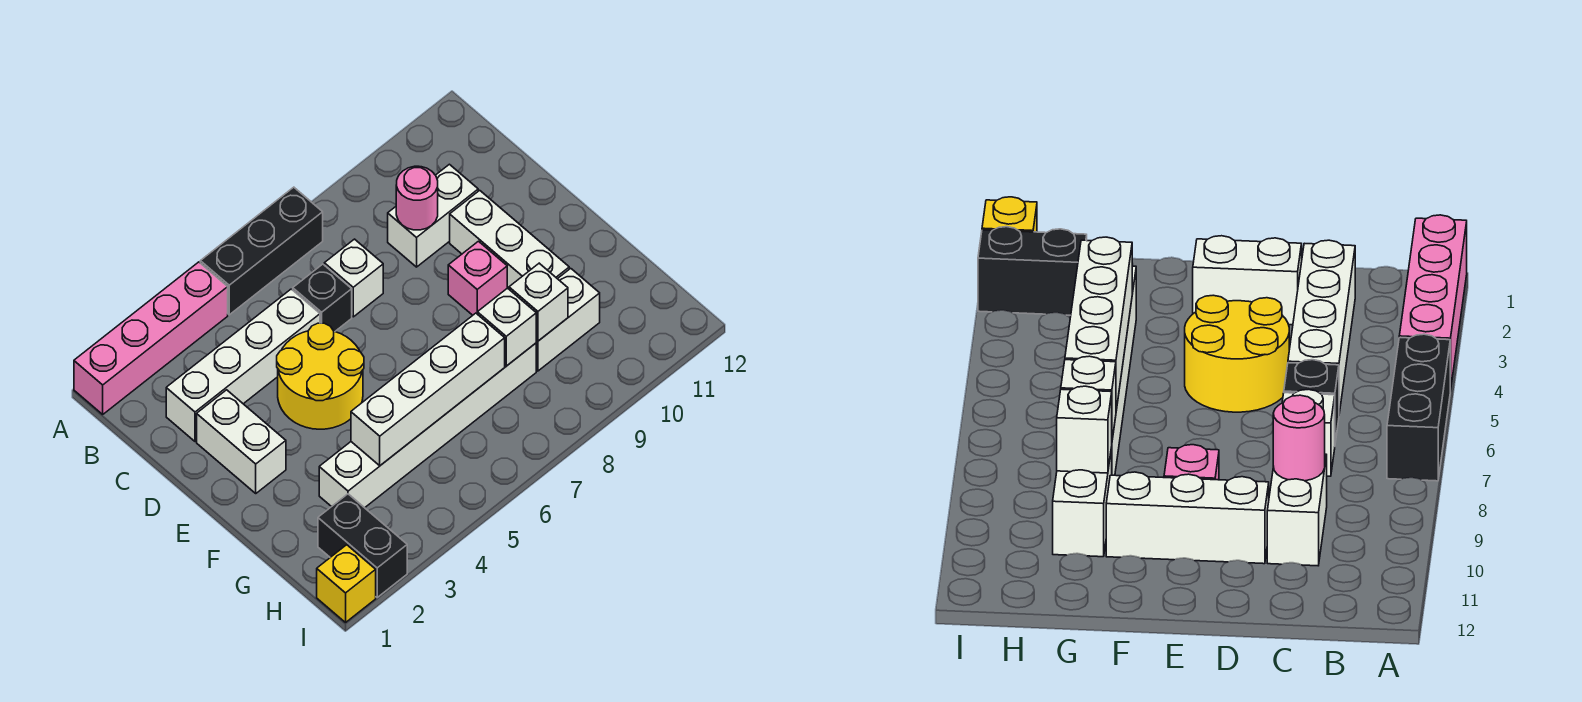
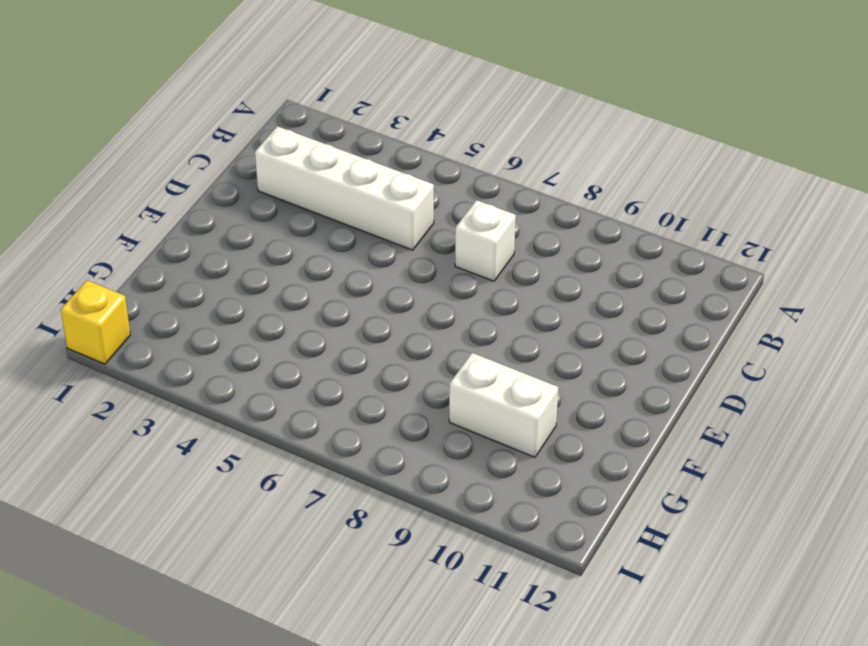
none -> pink 1x4 brick [74,262,228,414]
none -> black 1x3 brick [200,187,323,315]
none -> black 1x1 brick [293,264,352,331]

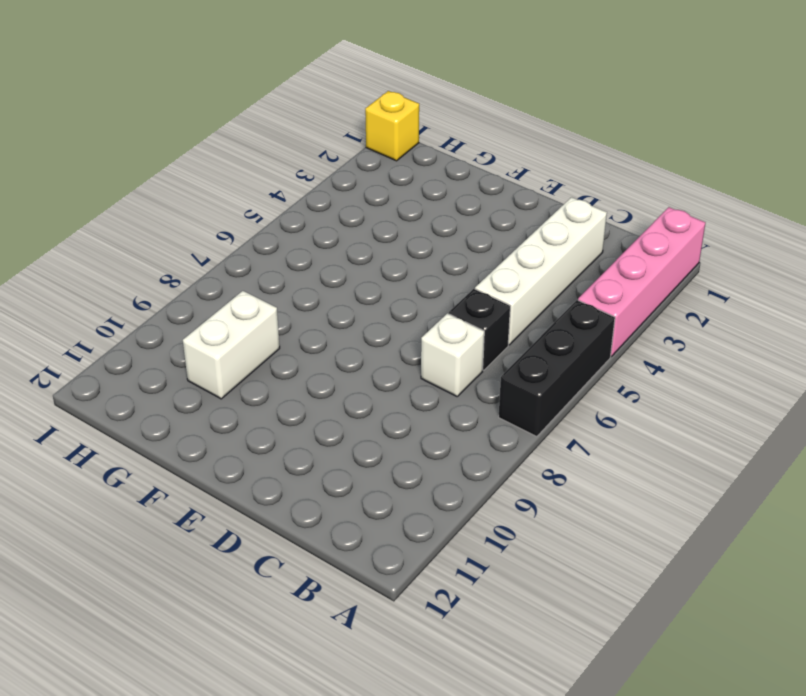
none -> white 1x2 brick [388,164,478,267]
none -> white 1x2 brick [197,390,286,493]
none -> yellow 2x2 round brick [277,323,364,429]

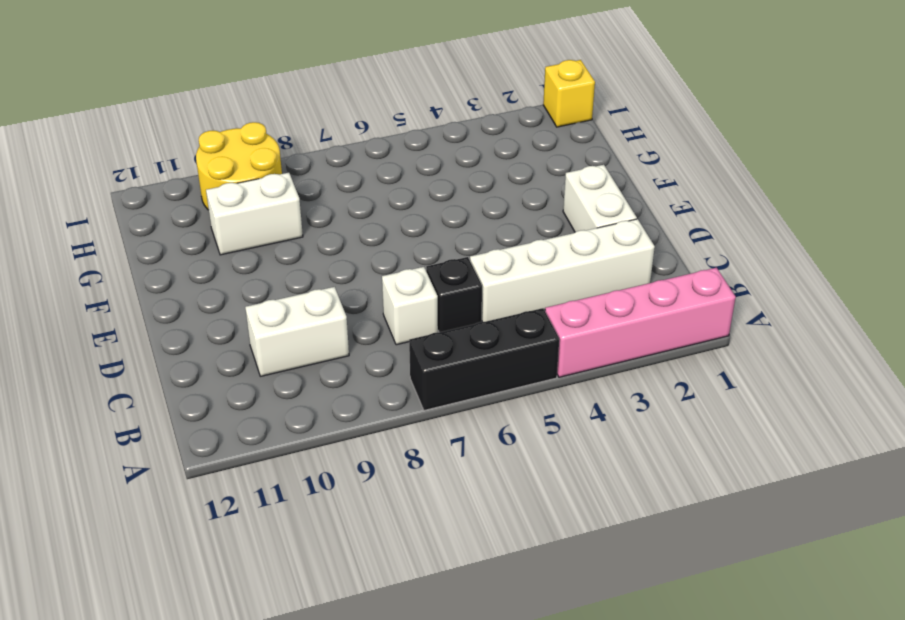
yellow 2x2 round brick [196,122,282,210] -> yellow 2x2 round brick moved to [277,323,364,429]
none -> white 1x3 brick [450,190,569,289]
none -> pink 1x1 brick [448,241,507,315]
none -> white 1x6 brick [319,343,536,508]

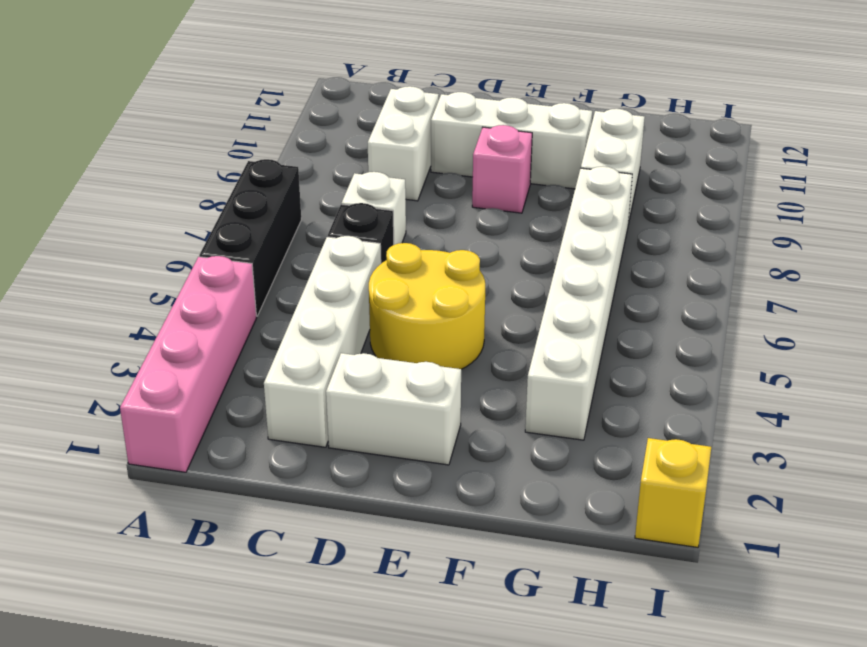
none -> black 1x2 brick [318,494,407,597]
none -> pink 1x1 round brick [396,166,438,230]
none -> white 1x4 brick [351,313,505,466]

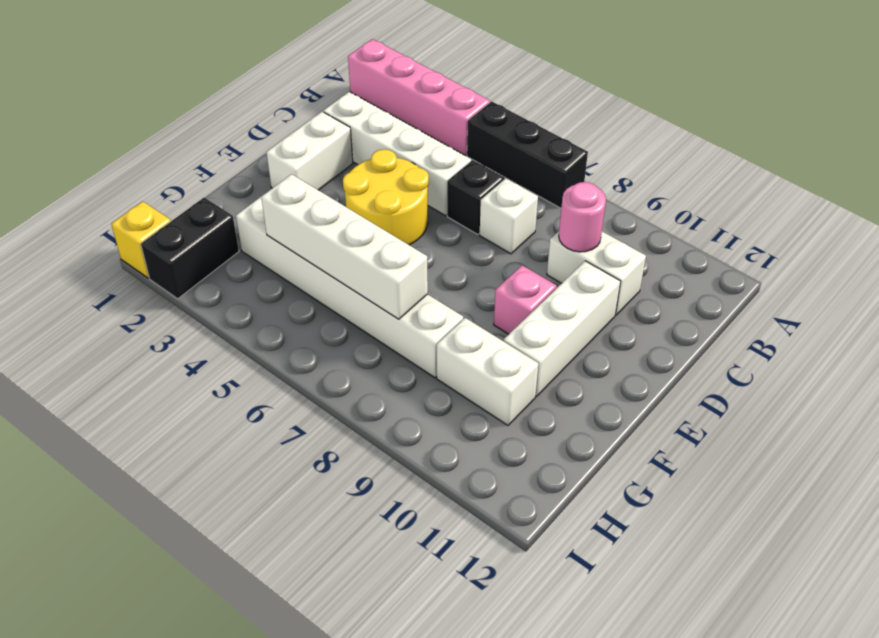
none -> white 1x1 brick [477,288,536,366]
none -> white 1x1 brick [509,263,568,341]

